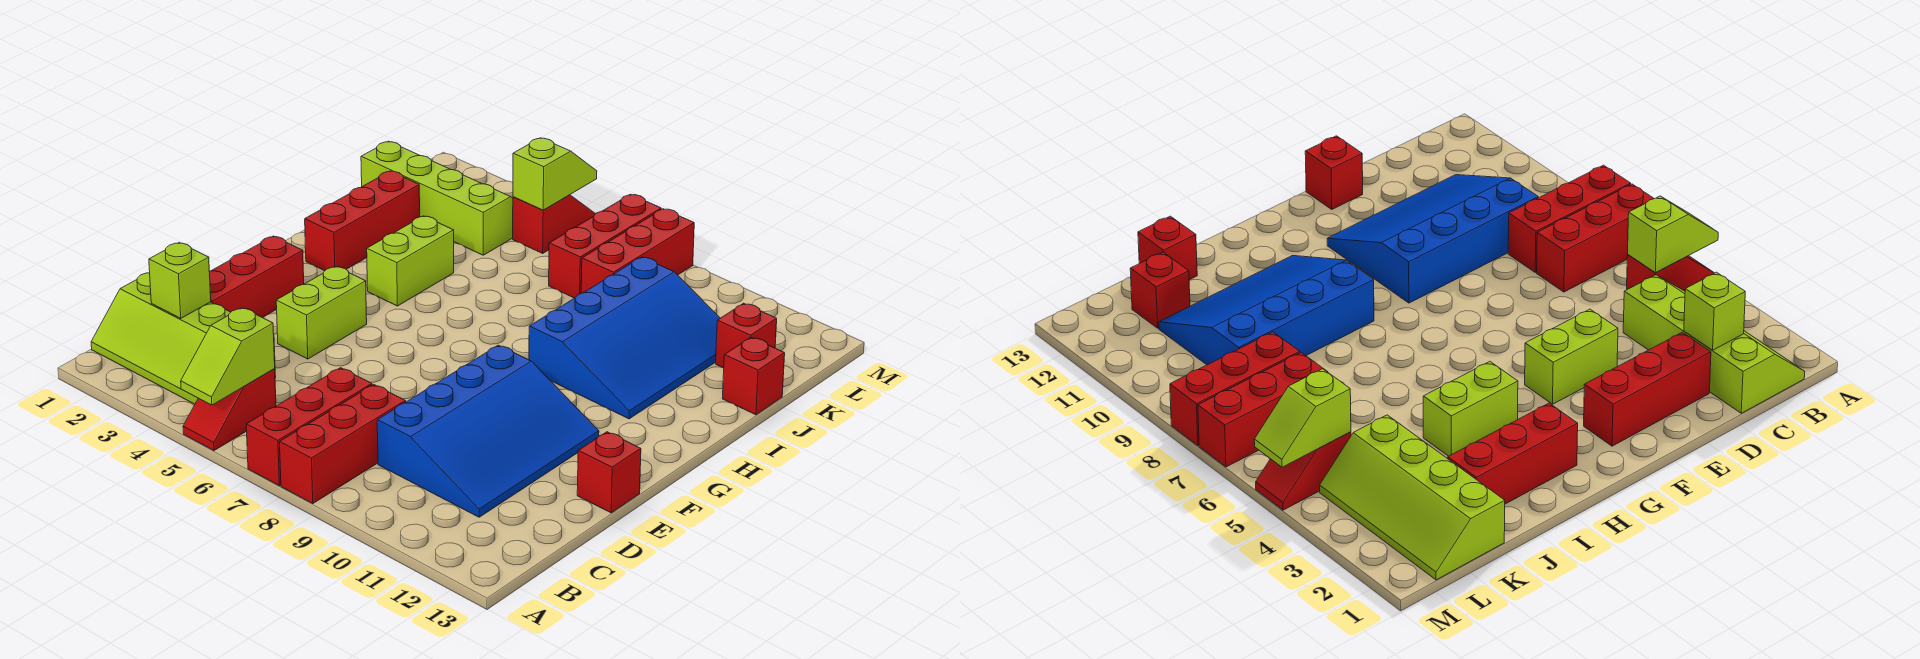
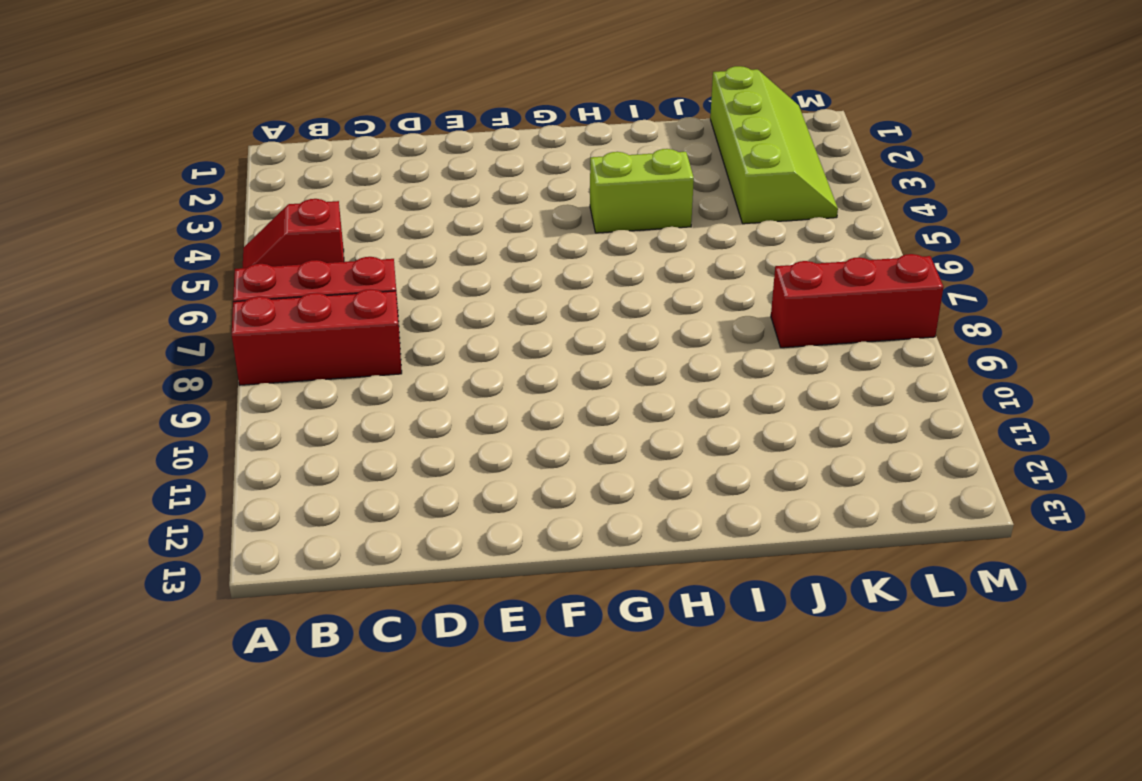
none -> lime 2x4 slope [91,273,276,404]
none -> blue 3x4 slope [377,345,599,517]
none -> red 1x3 brick [209,236,304,318]

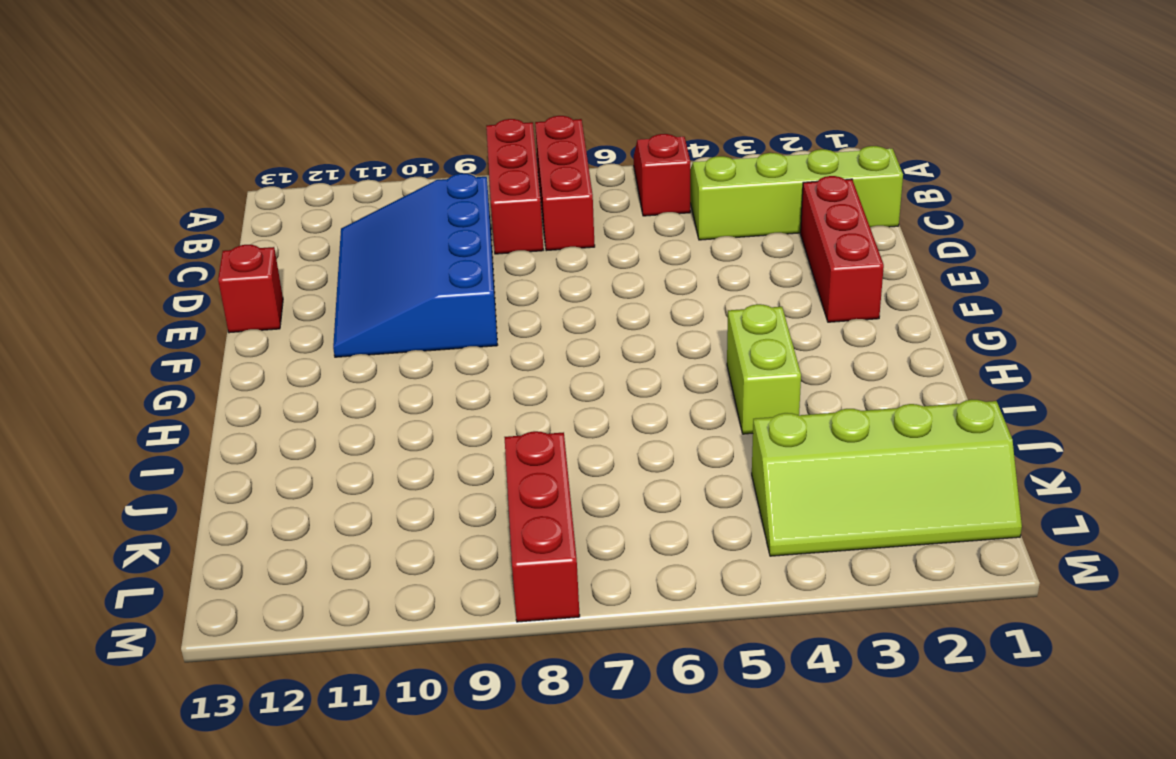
none -> lime 1x2 brick [276,266,367,359]
none -> red 1x3 brick [305,171,420,271]
none -> blue 3x4 slope [529,257,720,419]

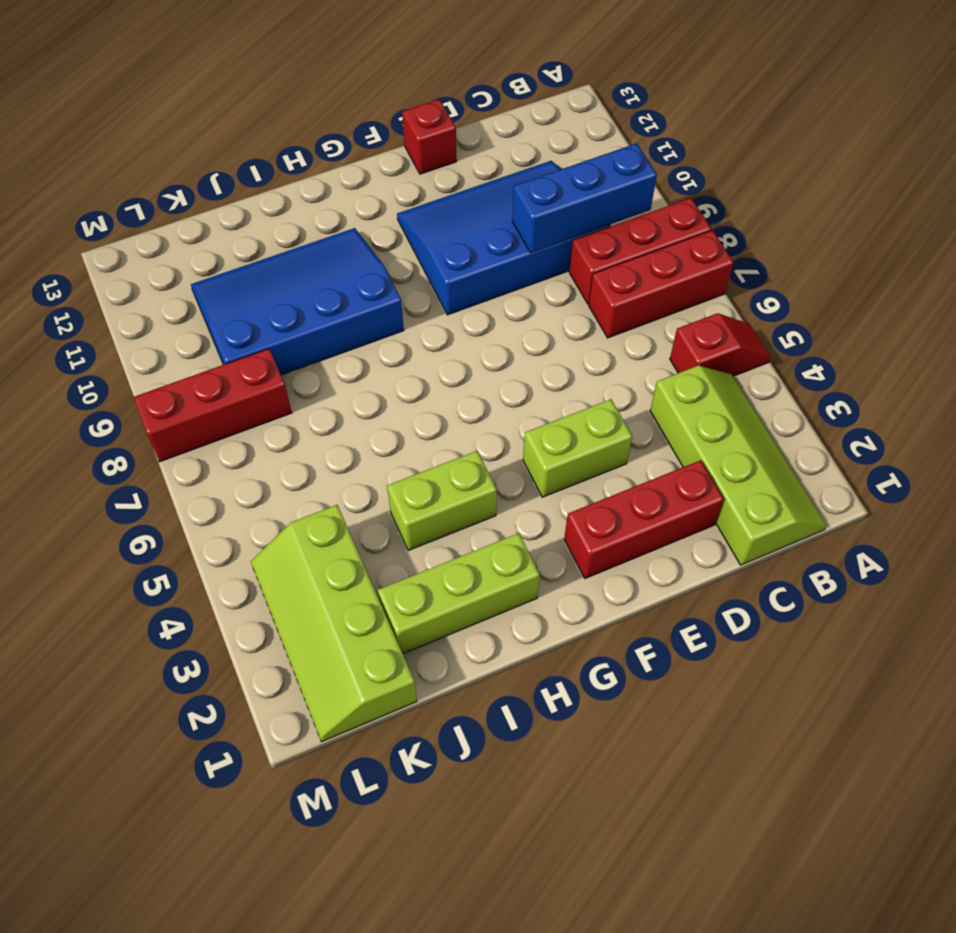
blue 1x3 brick [512,143,657,253] -> none
lime 1x3 brick [378,533,540,654] -> red 1x3 brick [305,171,420,271]
none -> red 1x1 brick [722,337,785,415]
none -> red 1x3 brick [549,194,661,298]
none -> red 1x1 brick [716,303,777,368]

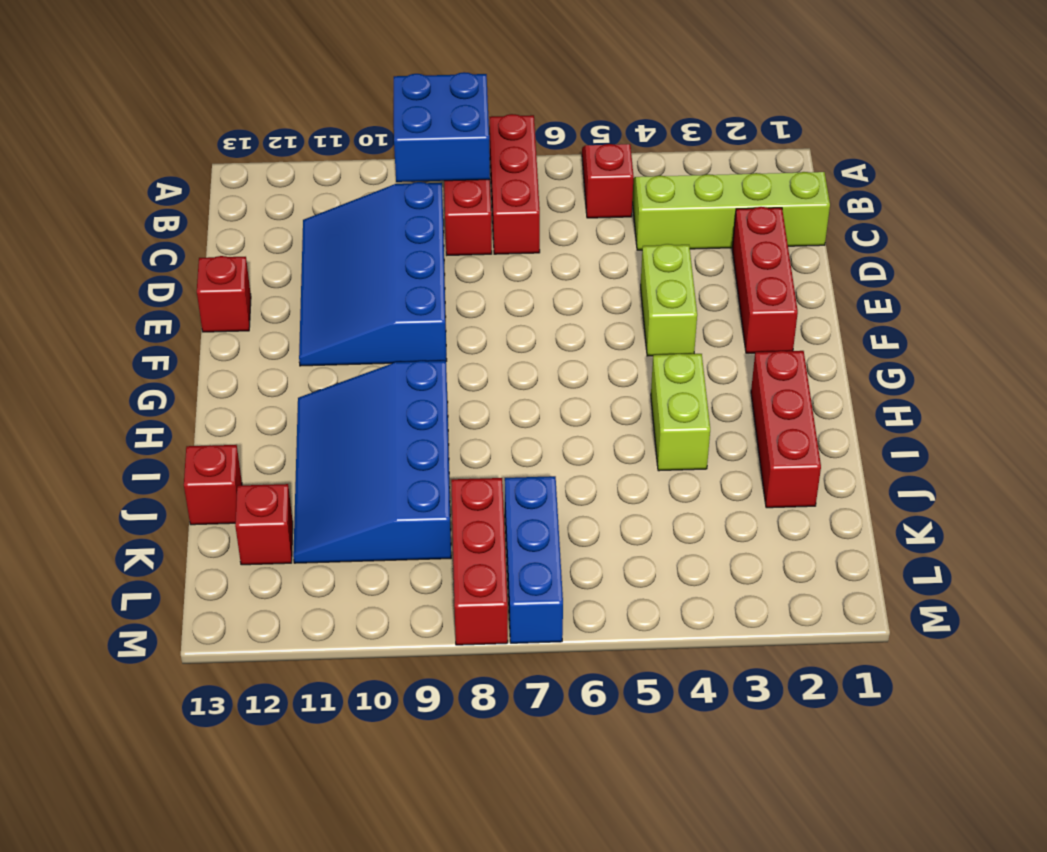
blue 2x2 brick [394,72,490,182] -> none
blue 1x3 brick [505,476,563,643] -> red 1x3 brick [549,194,661,298]
none -> lime 2x4 slope [361,141,513,255]
none -> red 1x2 slope [513,195,595,253]
none -> lime 1x2 slope [181,308,275,405]

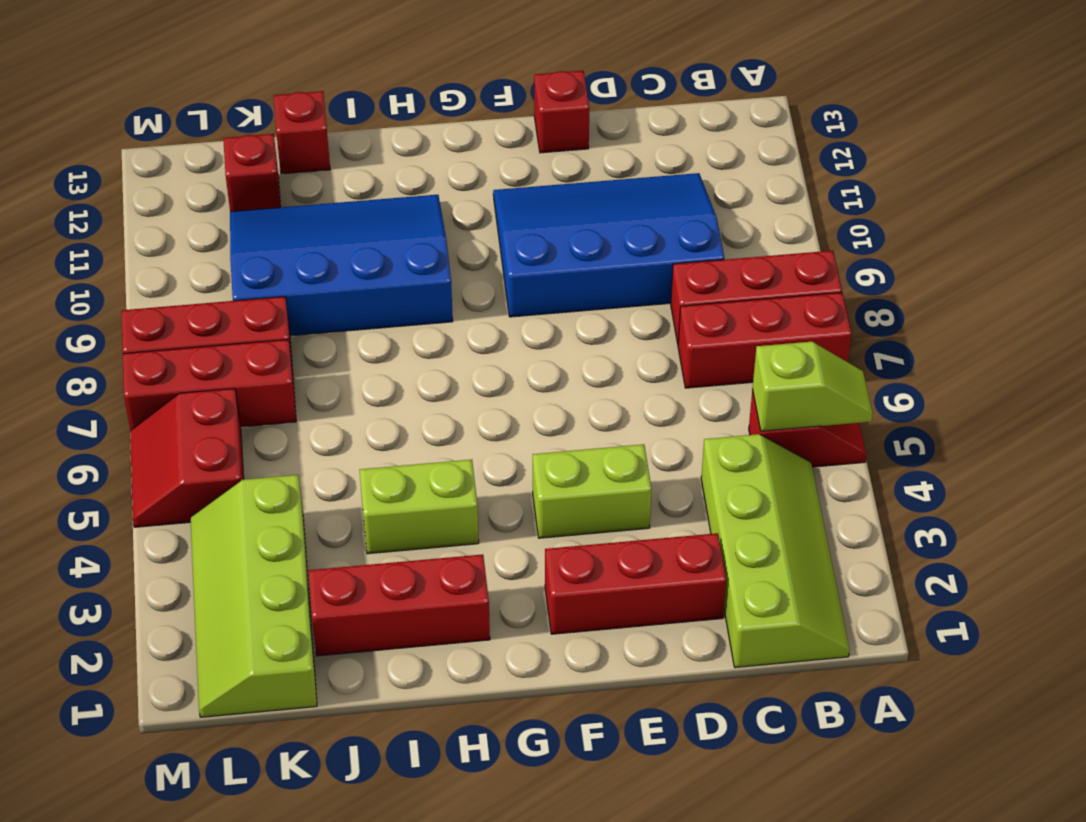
red 2x2 slope [130,388,244,527] -> red 1x2 slope [513,195,595,253]
none -> lime 1x1 brick [149,243,211,318]
none -> lime 1x2 slope [513,138,597,210]

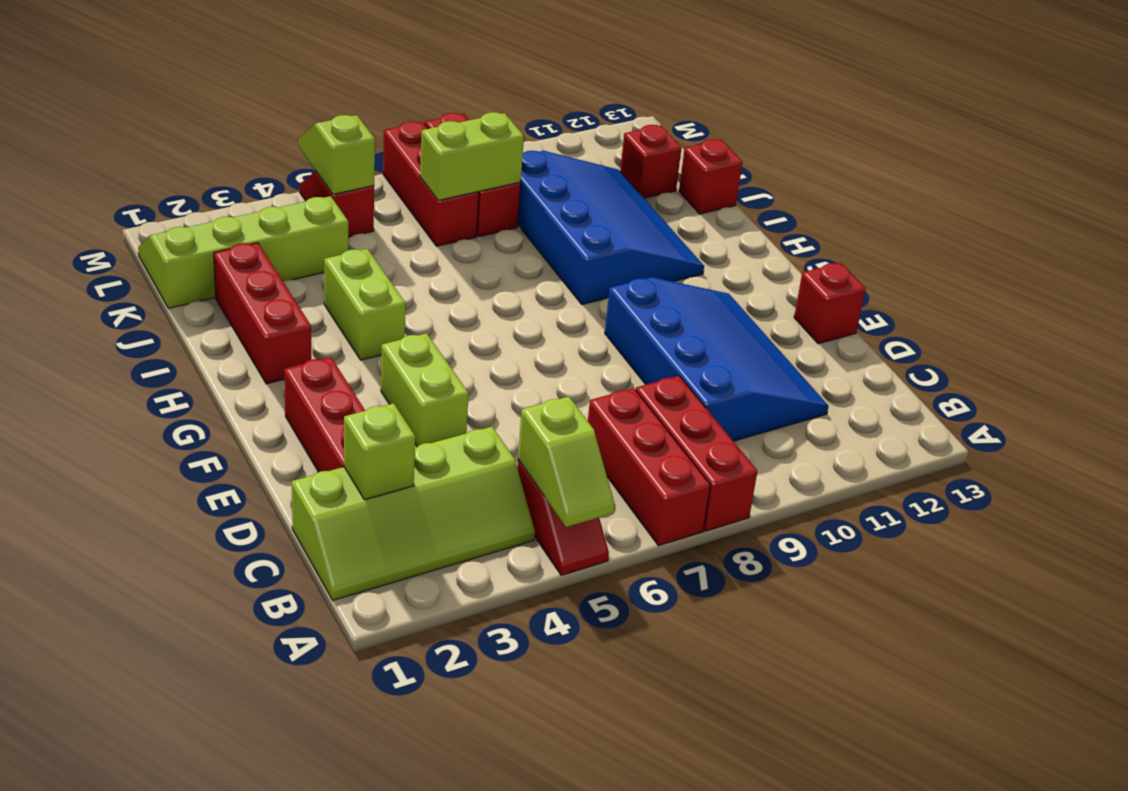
lime 1x2 brick [420,112,524,201] -> none

